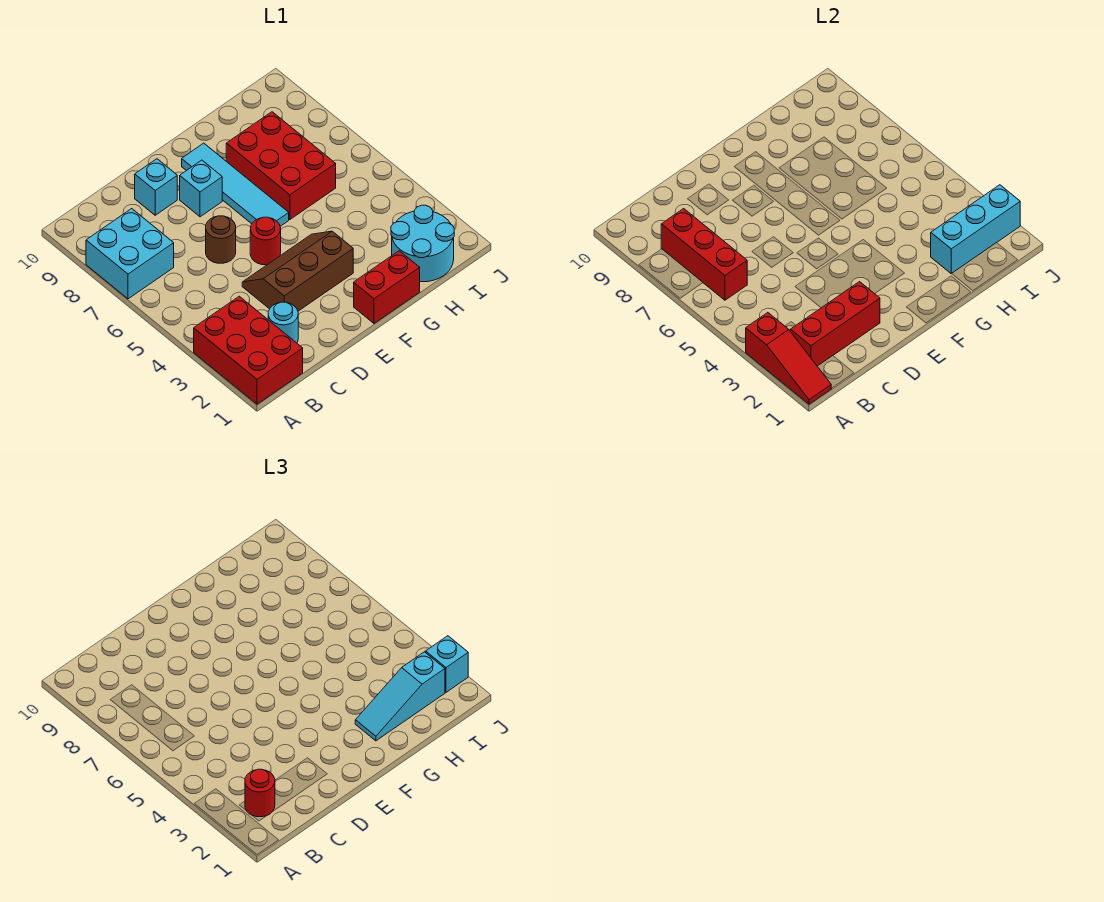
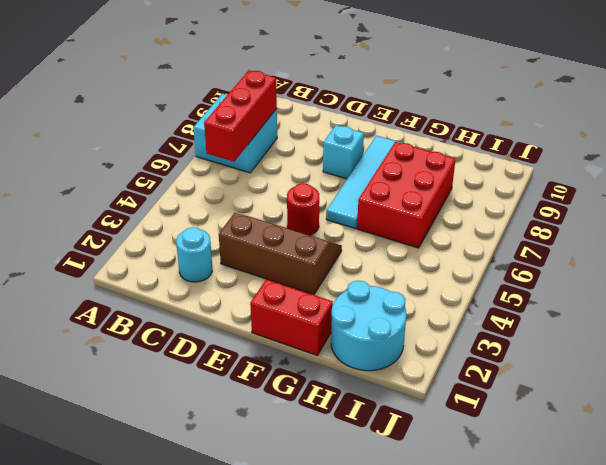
none -> red 2x3 brick [194,296,303,404]
none -> brown 1x1 round brick [206,216,236,263]
none -> cyan 1x1 brick [135,159,177,215]

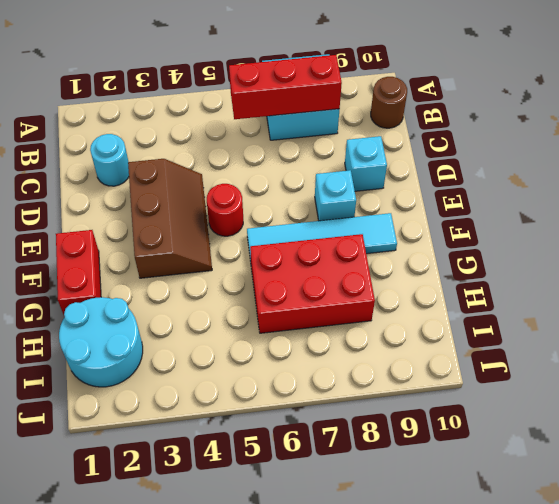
brown 1x1 round brick [371,77,407,128] -> brown 1x1 round brick moved to [206,216,236,263]
none -> red 2x3 brick [194,296,303,404]
none -> red 1x3 slope [746,313,831,404]
none -> red 1x3 brick [790,282,880,366]

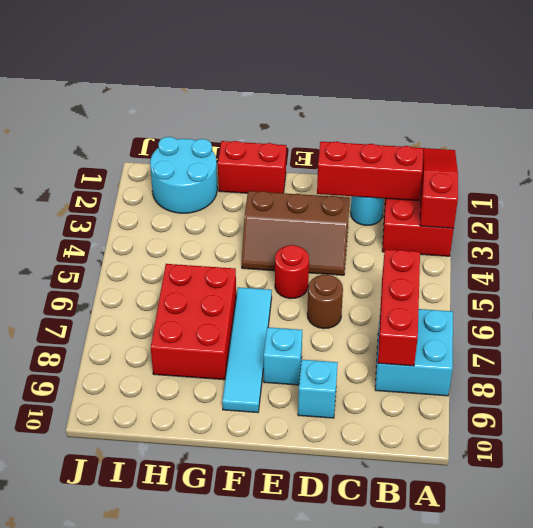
none -> cyan 1x3 brick [931,185,1020,274]
none -> red 1x1 round brick [245,769,275,817]
none -> cyan 1x3 slope [355,652,445,741]

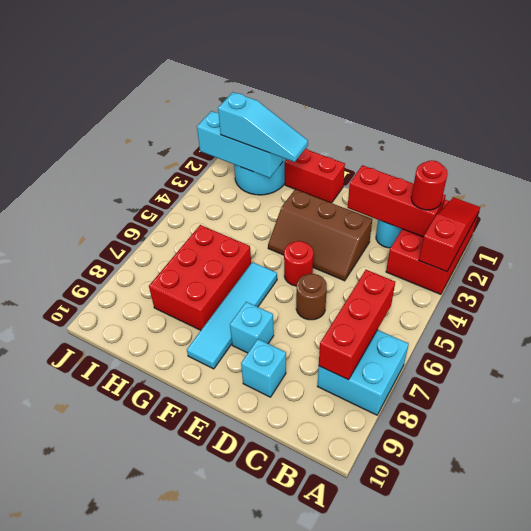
none -> cyan 1x1 brick [426,636,468,692]

